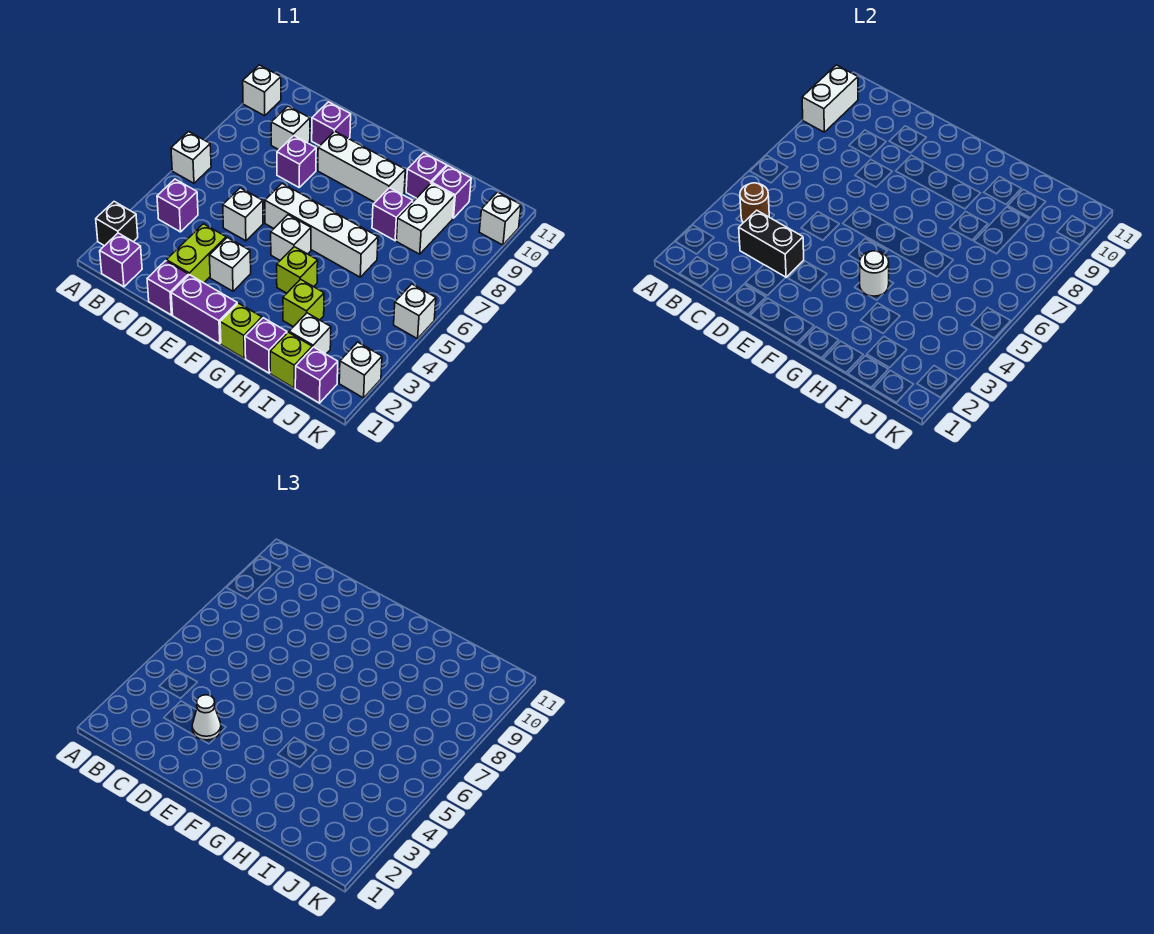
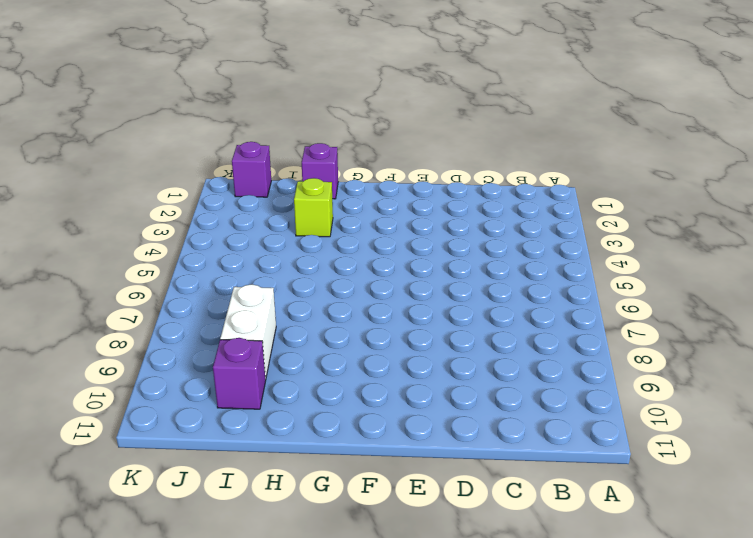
none -> black 1x1 brick [96,202,138,246]
none -> white 1x1 brick [171,132,211,183]
none -> white 1x1 brick [243,65,281,116]
none -> purple 1x1 brick [100,233,142,287]

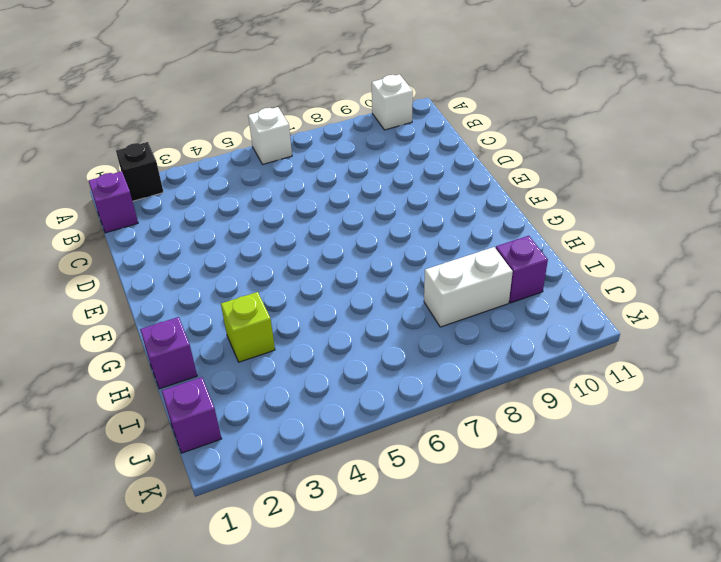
none -> purple 1x1 brick [157,179,198,232]
none -> white 1x1 brick [271,106,310,150]
none -> purple 1x1 brick [147,261,188,315]
none -> lime 1x2 brick [166,224,226,283]

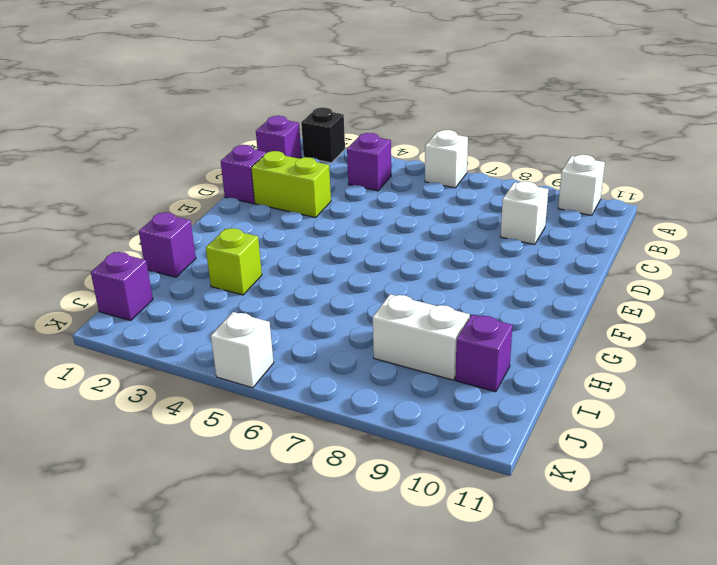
none -> white 1x1 brick [223,188,263,241]
none -> purple 1x1 brick [277,136,316,187]
none -> purple 1x1 brick [312,102,351,146]
none -> purple 1x2 brick [171,275,237,344]

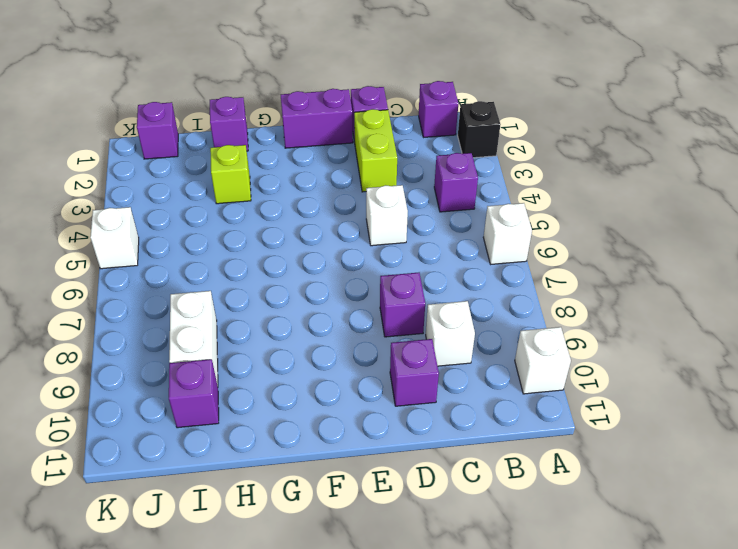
none -> white 1x1 brick [209,237,251,291]
none -> white 1x4 brick [265,184,378,277]
none -> white 1x3 brick [318,131,405,202]
none -> white 1x1 brick [271,215,311,260]

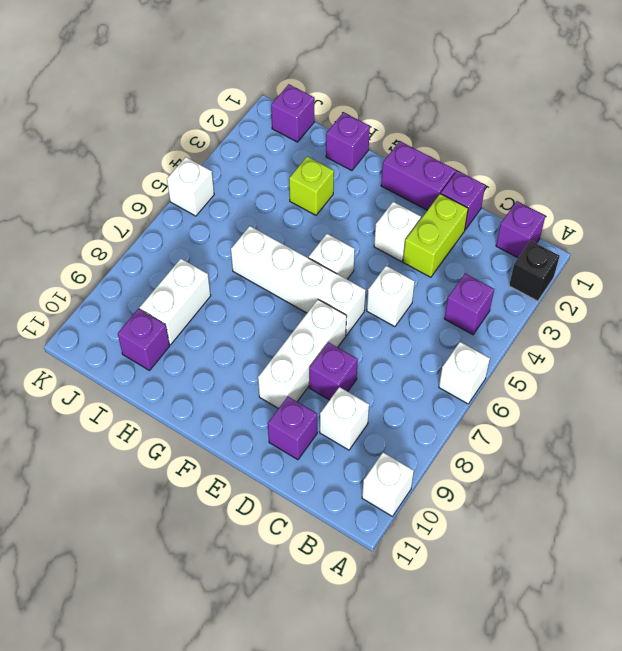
white 1x3 brick [258,300,347,409] -> white 1x3 brick turned to [318,131,405,202]
none -> lime 1x1 brick [220,303,262,358]
none -> lime 1x1 brick [277,247,318,293]
none -> purple 1x1 brick [372,188,413,241]
none -> purple 1x1 brick [406,153,447,198]

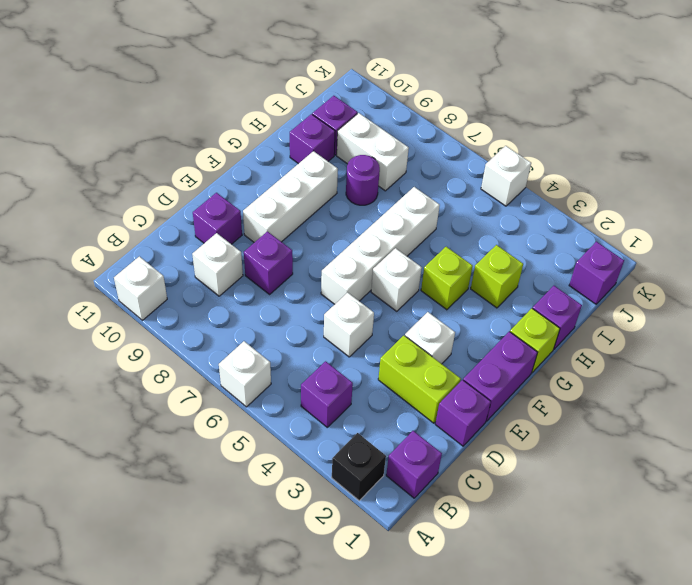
purple 1x1 round brick [346,155,380,205] -> purple 1x1 brick [372,188,413,241]
none -> lime 1x1 brick [270,332,312,388]
none -> white 1x1 brick [289,313,331,354]
none -> white 1x1 brick [339,342,382,398]
none -> white 1x1 brick [479,192,521,245]

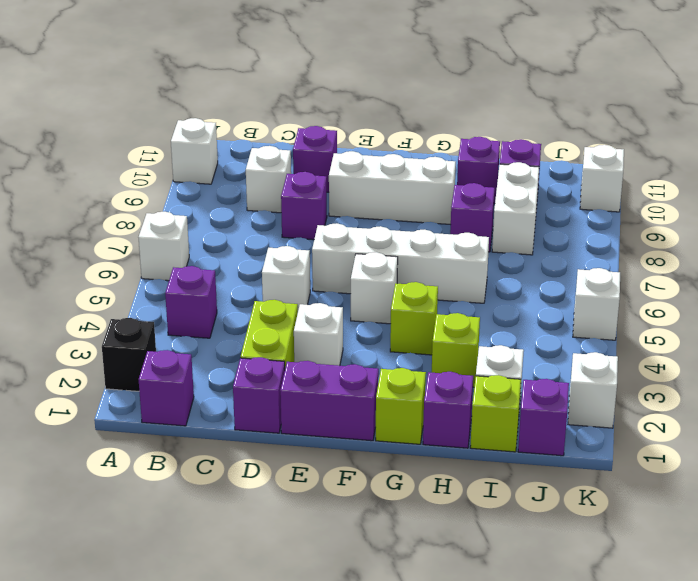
none -> white 1x2 brick [802,65,858,132]
none -> brown 1x1 round brick [740,183,769,223]
none -> black 1x2 brick [739,210,804,277]
none -> white 1x1 round brick [860,251,889,296]

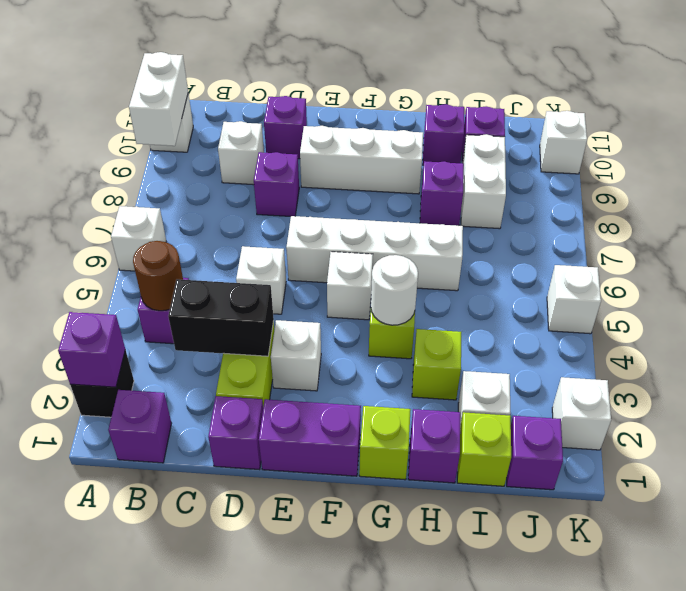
purple 1x1 brick [58,312,125,387] -> none
none -> white 1x1 cone [192,695,221,740]

